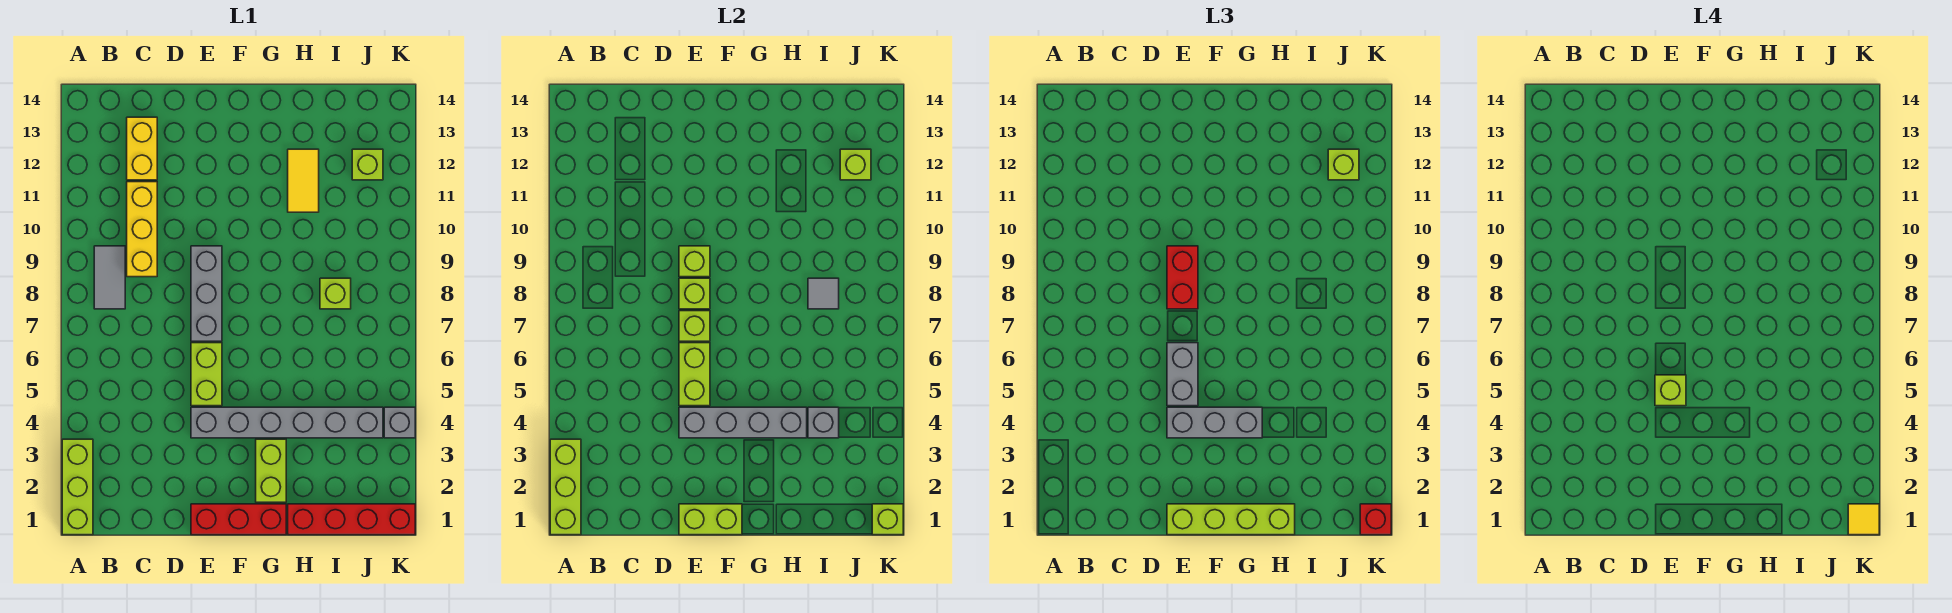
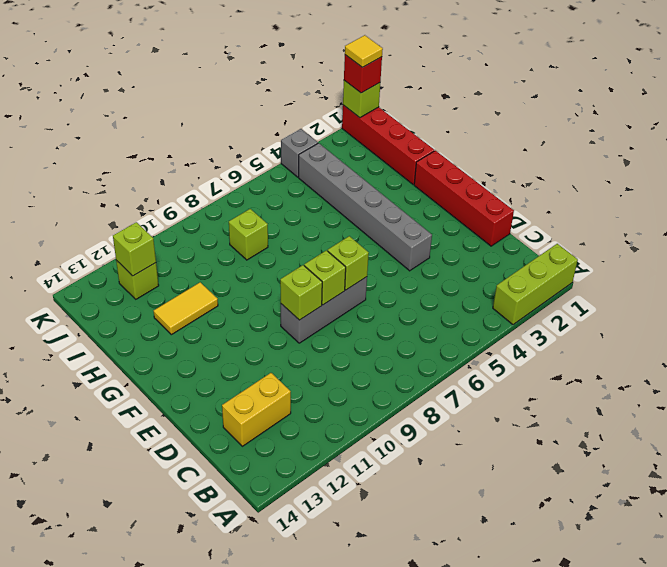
red 1x4 brick [414,151,514,246] -> red 1x3 brick [191,504,286,535]
none -> grey 1x2 tile [94,246,125,309]
none -> yellow 1x3 brick [127,182,157,277]
none -> lime 1x2 brick [191,343,222,406]
none -> lime 1x2 brick [256,439,286,502]

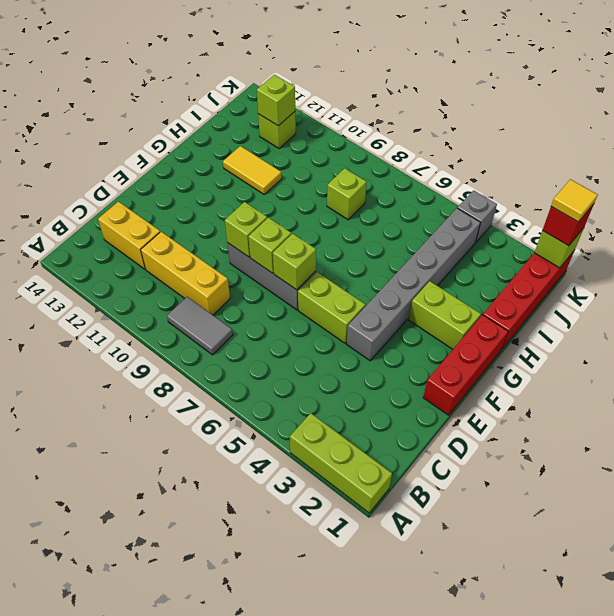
none -> lime 1x3 brick [550,439,581,535]
none -> lime 1x2 brick [679,504,742,535]
none -> grey 1x4 brick [679,407,807,438]
none -> lime 1x2 brick [679,343,710,406]

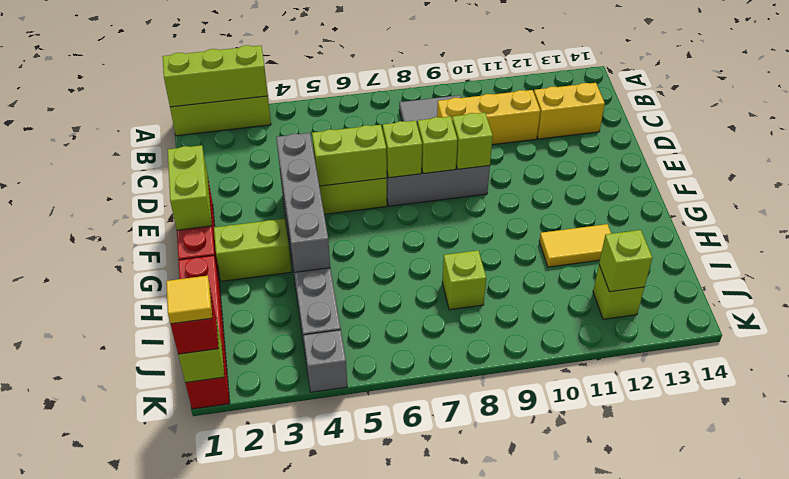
none -> grey 1x1 brick [808,407,839,438]
none -> grey 1x1 tile [808,278,839,309]
none -> lime 1x4 brick [1167,504,1295,535]
none -> grey 1x3 brick [1167,407,1262,438]

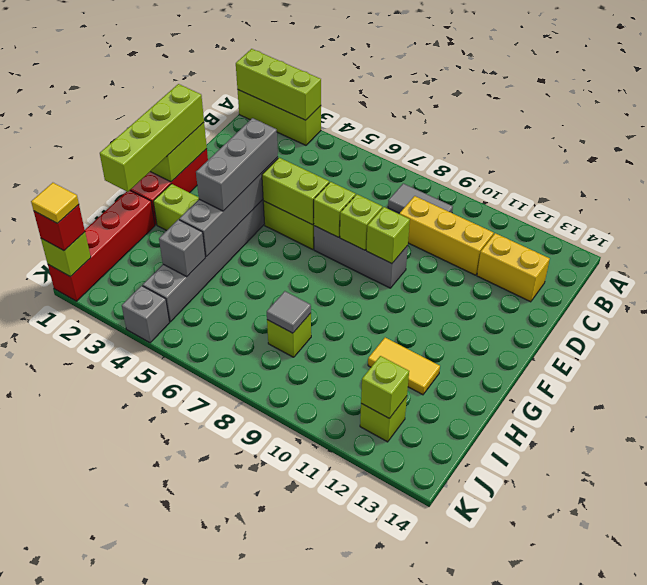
none -> grey 1x2 brick [1167,343,1198,406]
none -> red 1x2 brick [1167,246,1198,309]
none -> lime 1x1 brick [1328,149,1359,180]
none -> lime 1x1 brick [1655,375,1686,406]

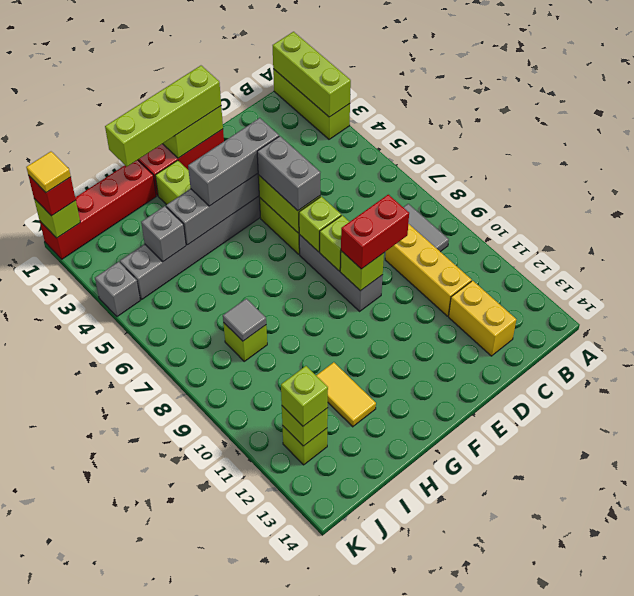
red 1x2 brick [341,195,409,269] -> red 1x2 brick turned to [1167,246,1198,309]
none -> lime 1x1 brick [1655,375,1686,406]

